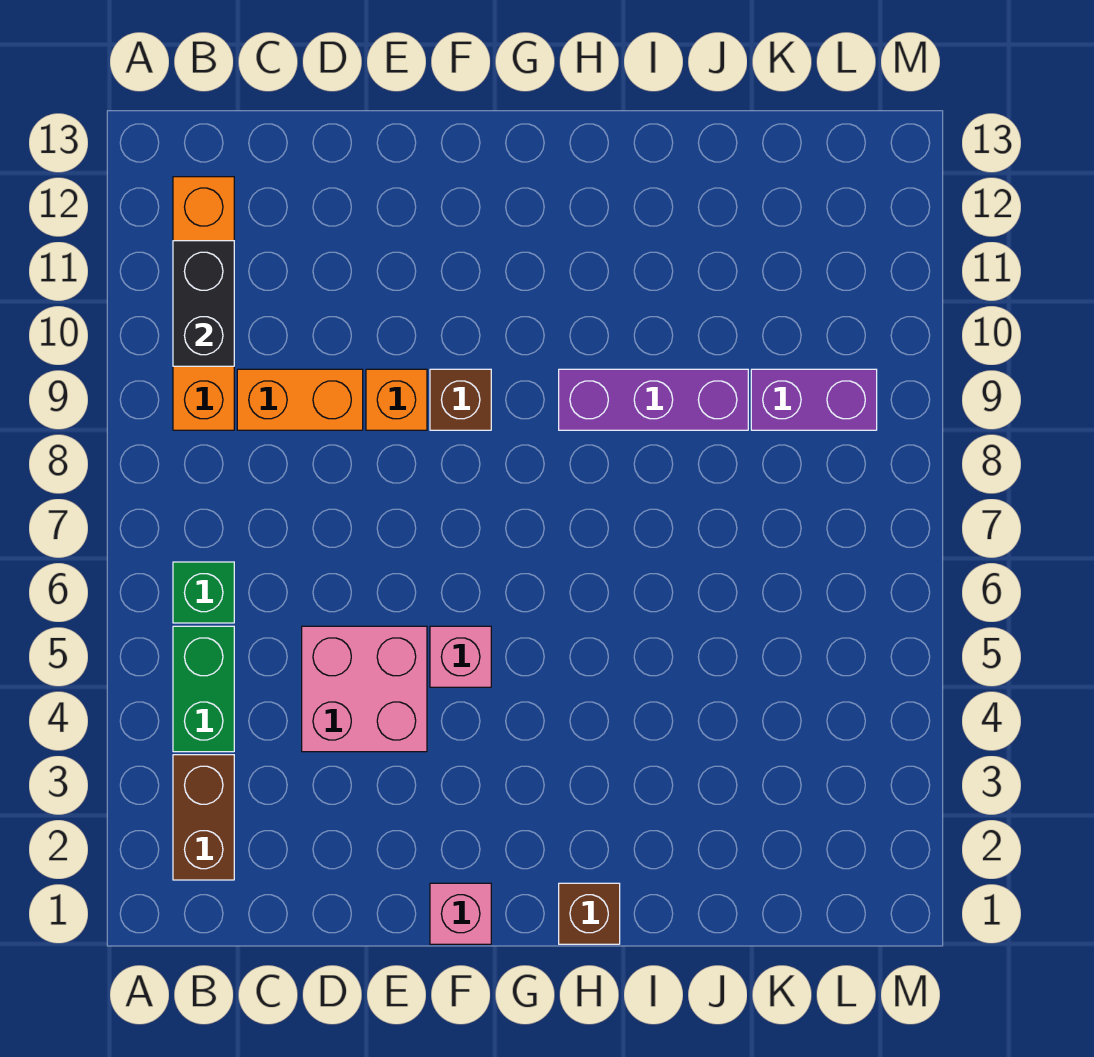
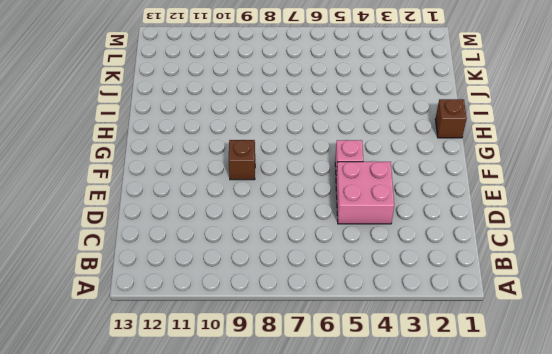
none -> brown 1x2 brick [173,755,234,880]
none -> green 1x2 brick [173,626,234,752]
none -> green 1x1 brick [173,562,234,623]

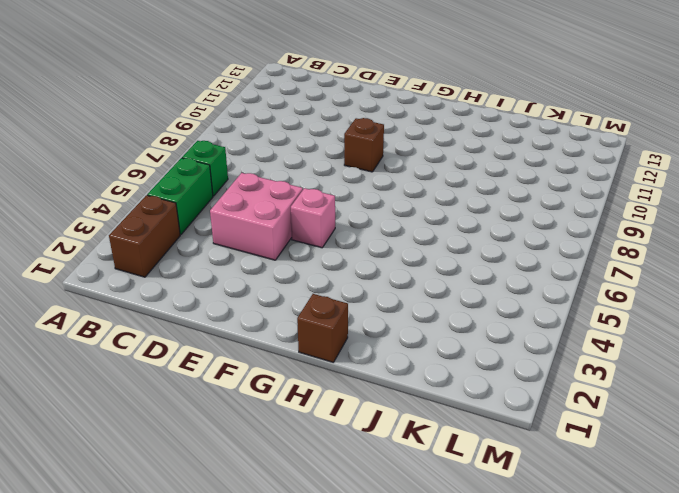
none -> orange 1x4 brick [173,177,234,430]
none -> orange 1x2 brick [237,369,363,430]
none -> orange 1x1 brick [366,369,427,430]

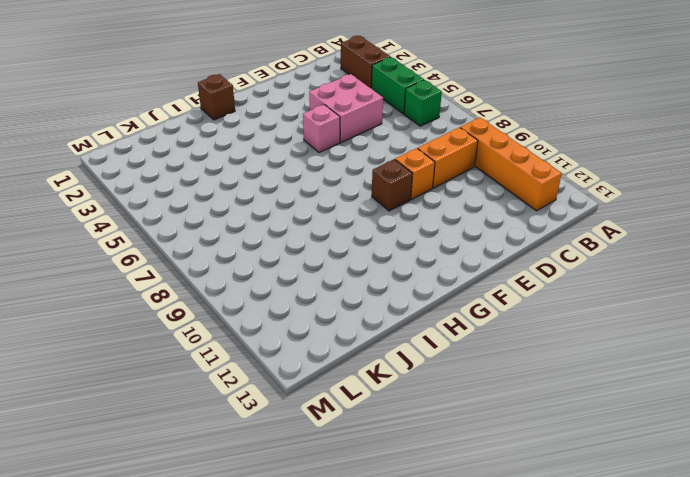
none -> pink 1x1 brick [430,883,491,944]
none -> purple 1x3 brick [559,369,748,430]
none -> purple 1x2 brick [751,369,877,430]

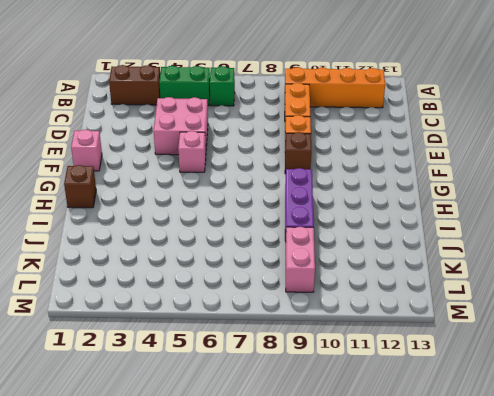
pink 1x2 brick [286,227,315,292] -> purple 1x2 brick [751,369,877,430]
none -> black 1x2 brick [173,241,234,366]

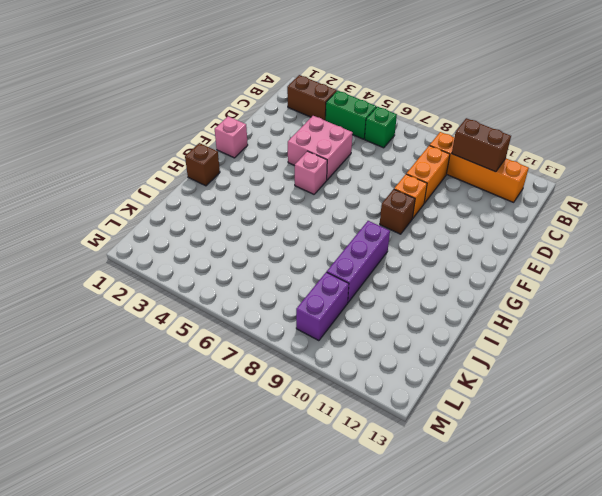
brown 1x2 brick [452,118,511,172] -> black 1x2 brick [173,241,234,366]

